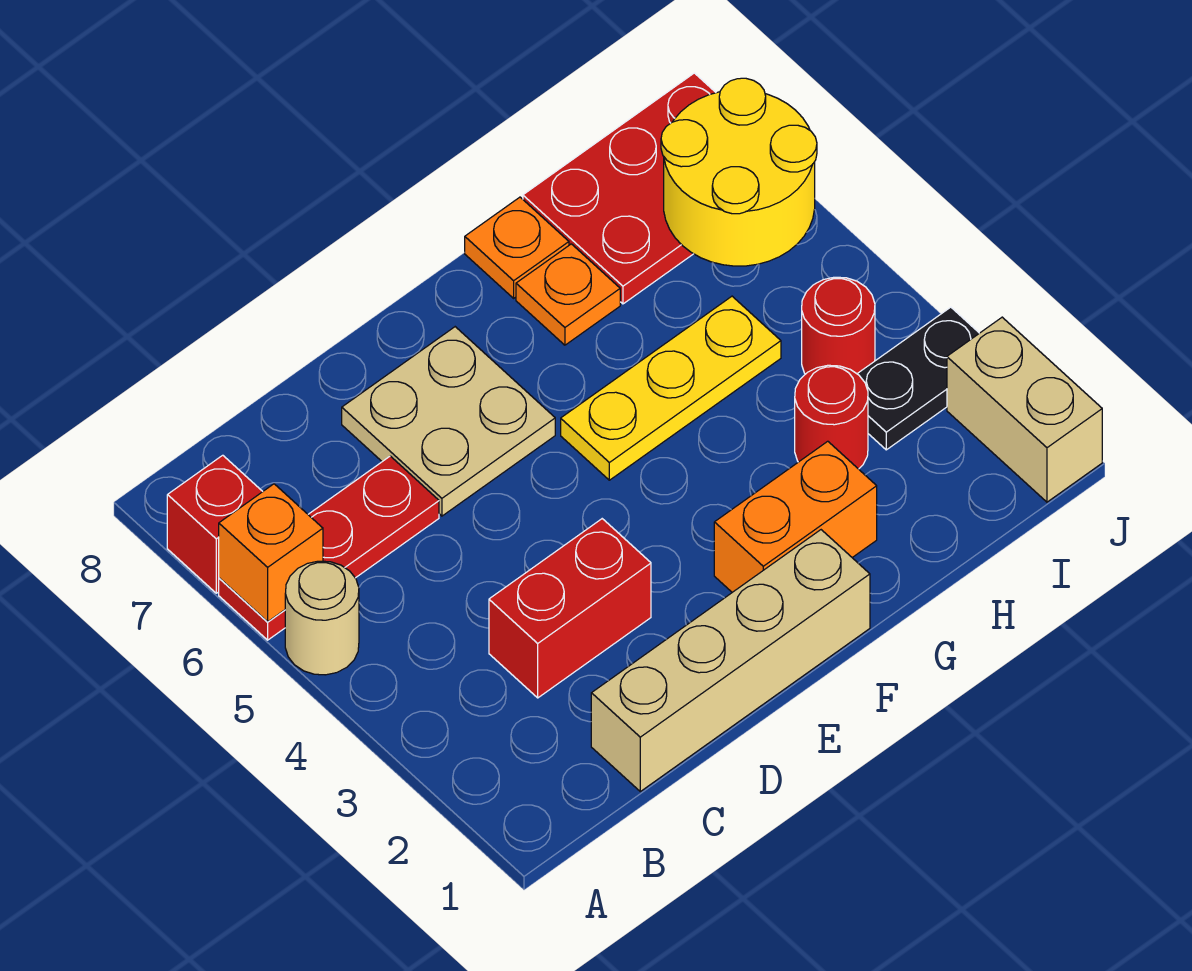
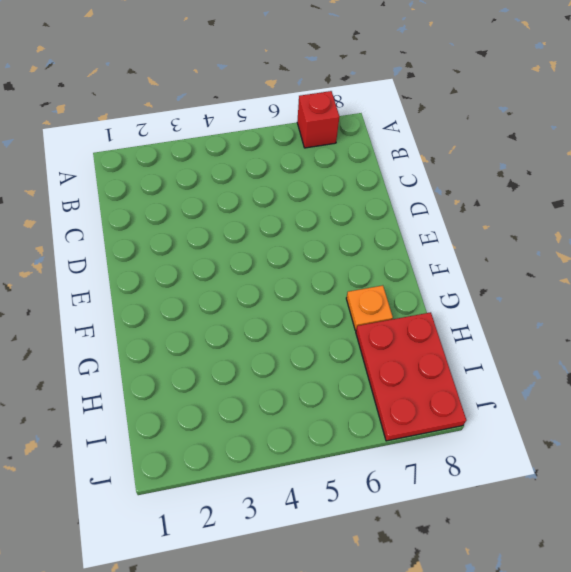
none -> tan 1x1 round brick [285,561,359,675]
none -> red 1x3 plate [219,456,439,640]
none -> tan 1x4 brick [591,530,870,791]

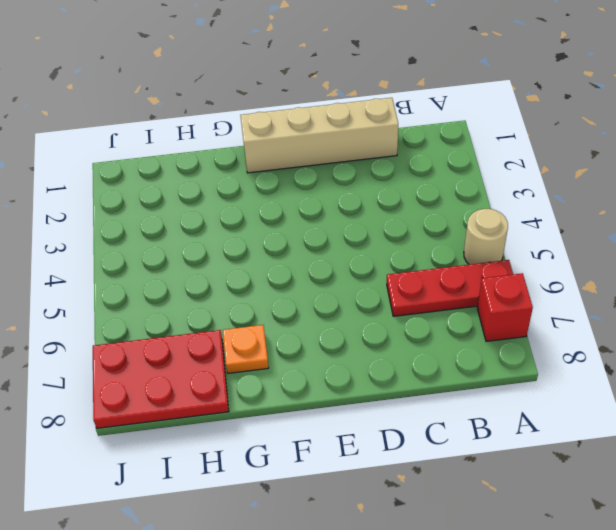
none -> red 1x2 brick [489,519,651,698]
none -> tan 2x2 plate [342,327,555,516]
none -> orange 1x2 brick [714,441,877,592]

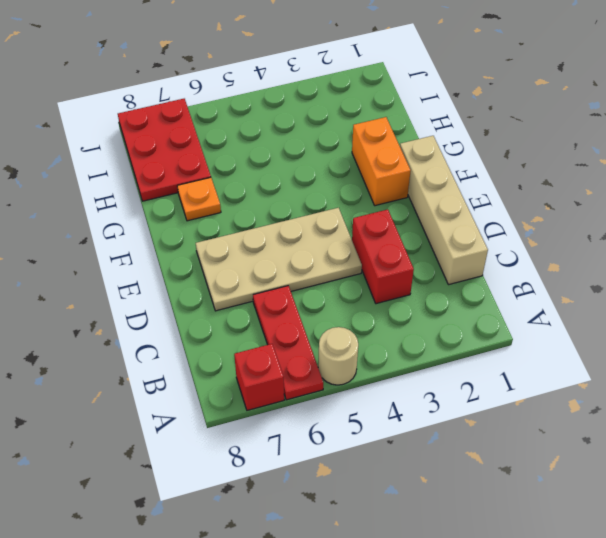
tan 2x4 plate [196,208,362,311] -> tan 2x2 plate [342,327,555,516]
none -> yellow 1x3 plate [561,296,781,480]
none -> orange 1x1 plate [465,197,569,298]
none -> red 1x1 round brick [795,365,868,469]

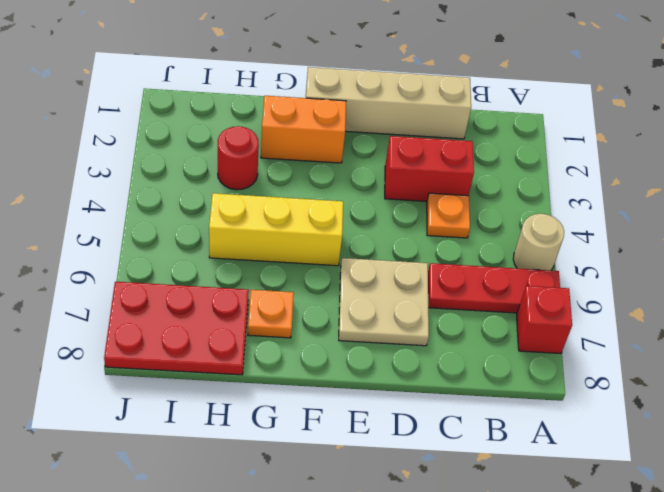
orange 1x1 plate [427,193,470,238] -> orange 1x1 plate moved to [465,197,569,298]
yellow 1x3 brick [209,193,343,266] -> yellow 1x3 plate [561,296,781,480]
none -> black 1x2 plate [857,307,979,450]
none -> red 1x1 round brick [802,277,875,374]
none -> tan 1x2 brick [947,317,1102,502]

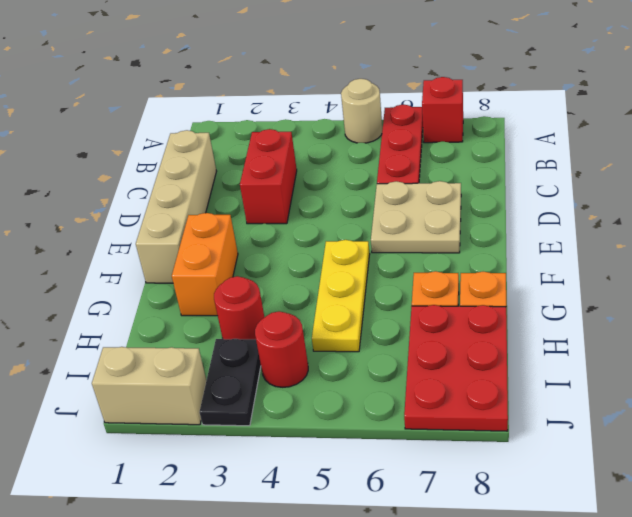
none -> orange 1x1 brick [219,484,323,622]
none -> yellow 2x2 round brick [661,78,817,266]

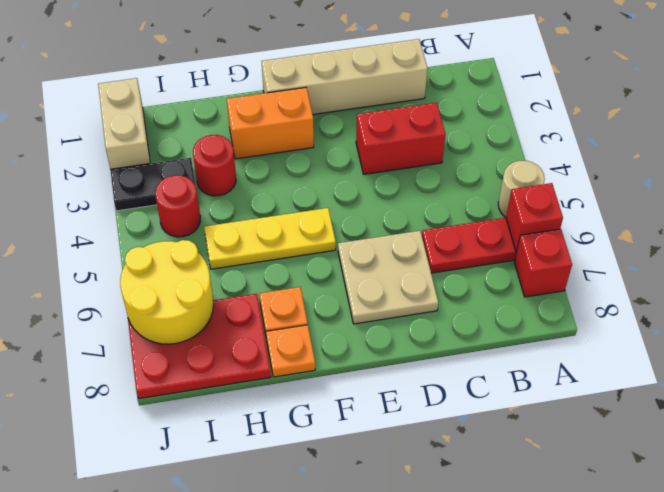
red 1x1 brick [506,183,563,251] -> orange 1x1 brick [219,484,323,622]

